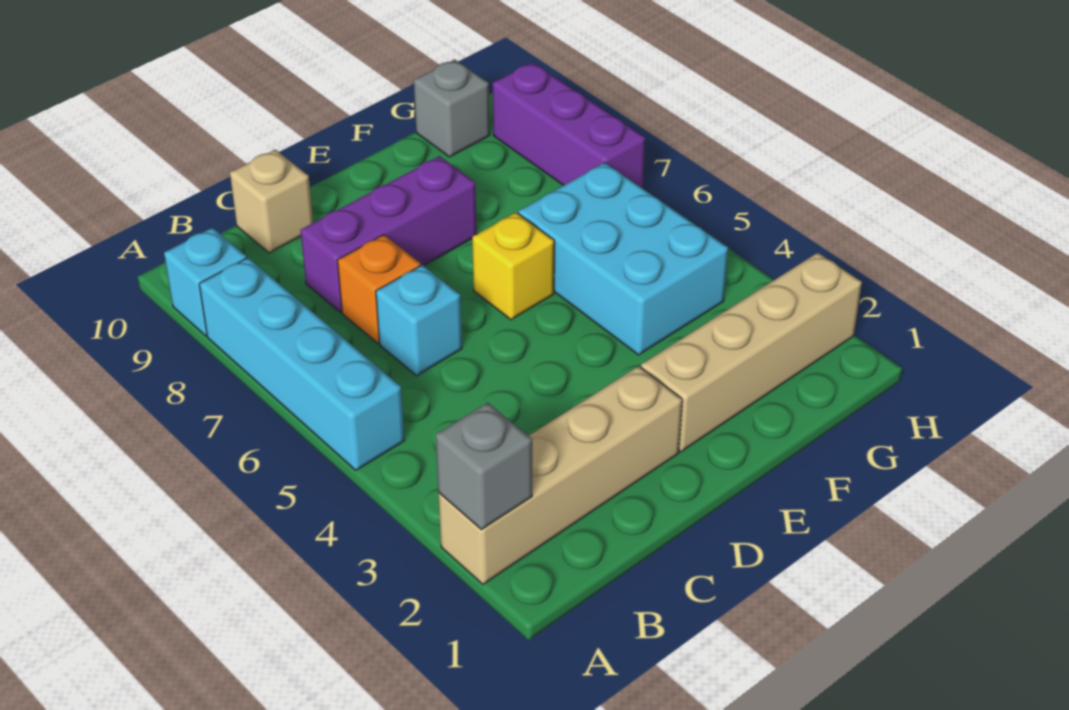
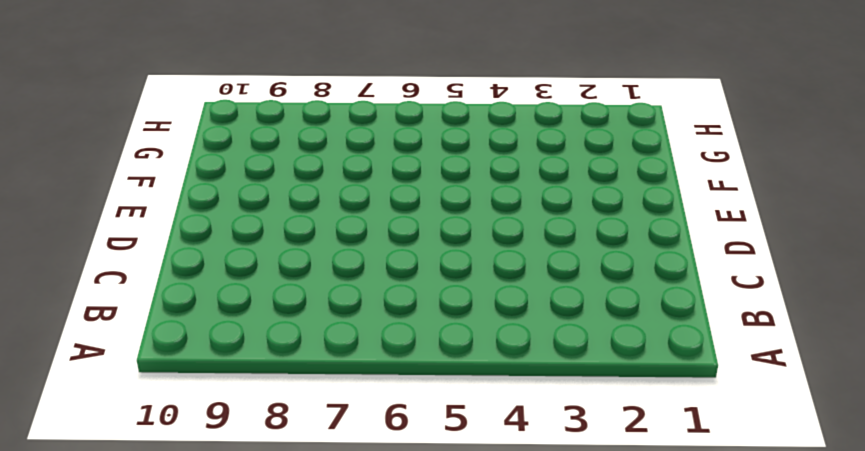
none -> tan 1x4 brick [438,366,682,584]
none -> cyan 1x4 brick [199,258,404,470]
none -> cyan 1x1 brick [164,228,247,336]

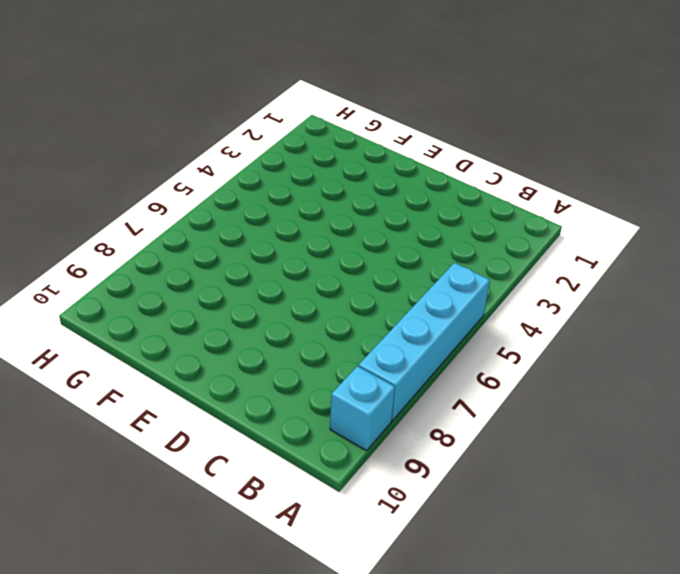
none -> tan 1x4 brick [438,366,682,584]
none -> cyan 1x1 brick [376,265,462,376]
none -> orange 1x1 brick [337,235,421,343]

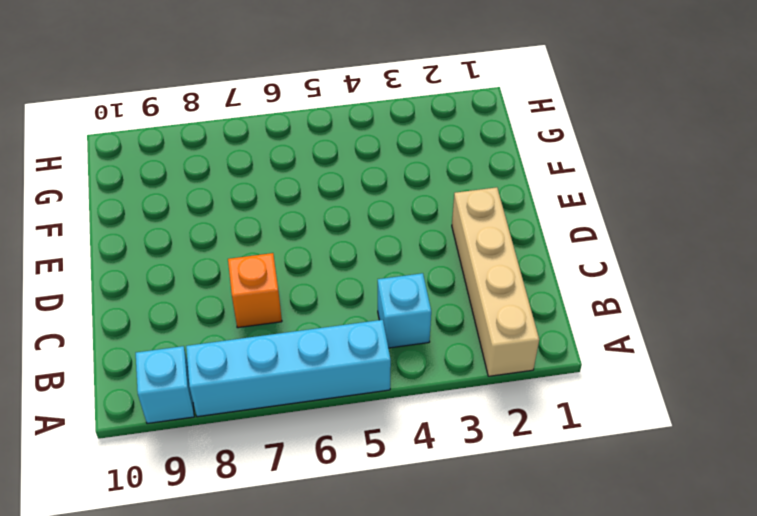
cyan 1x1 brick [378,273,431,348] -> cyan 1x1 brick moved to [376,265,462,376]
none -> purple 1x3 brick [300,156,477,312]
none -> tan 1x1 brick [230,150,313,253]
none -> tan 1x4 brick [641,253,862,452]

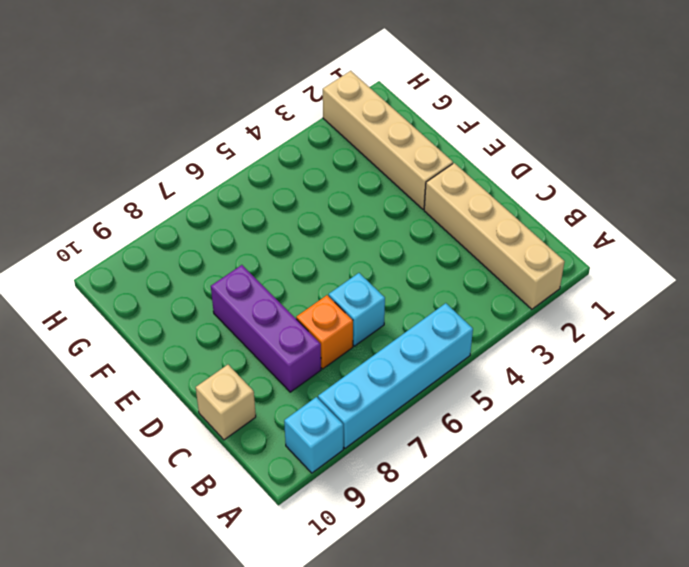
none -> yellow 1x1 brick [472,212,554,320]
none -> cyan 2x3 brick [518,163,728,355]
none -> grey 1x1 brick [414,59,490,157]

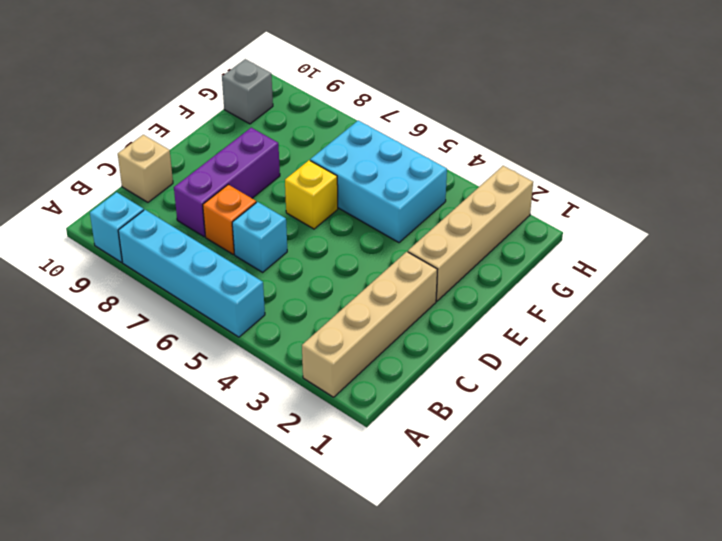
none -> purple 1x3 brick [493,62,645,188]
none -> grey 1x1 brick [436,403,532,530]

